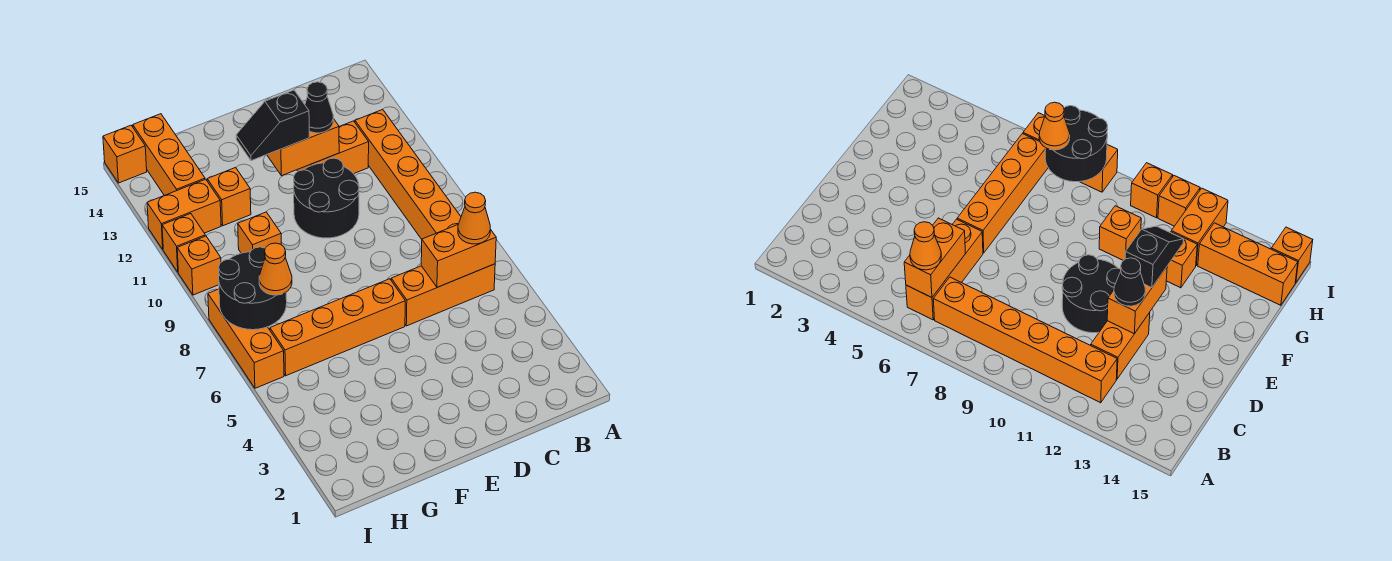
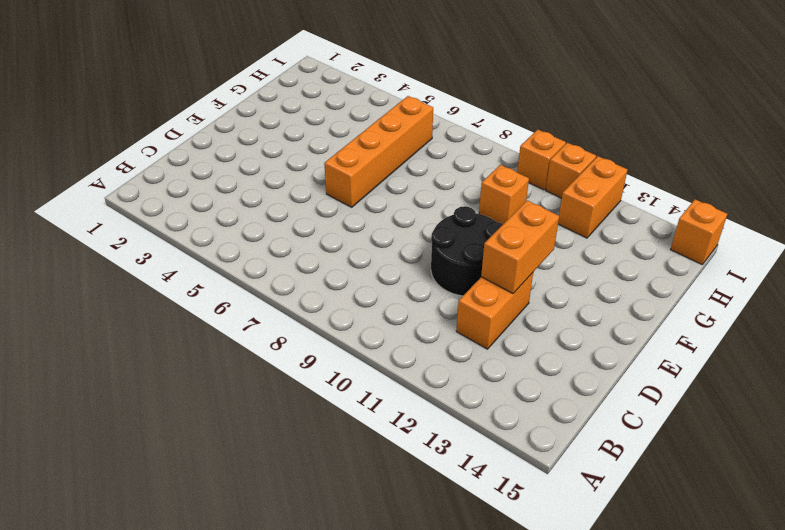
none -> orange 1x3 brick [391,264,495,326]
none -> orange 1x6 brick [355,109,461,239]
none -> orange 1x1 brick [207,168,251,226]

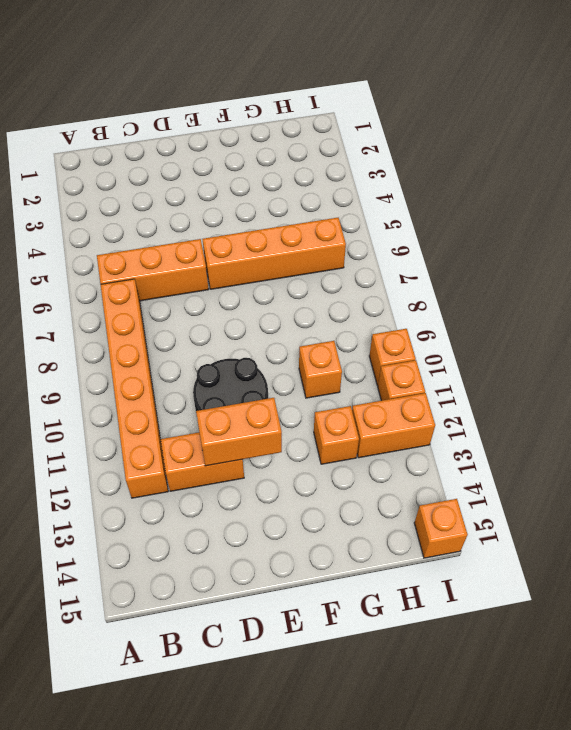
none -> orange 1x3 brick [133,114,205,196]
none -> orange 1x3 brick [208,289,284,388]
none -> orange 1x2 brick [421,225,496,287]

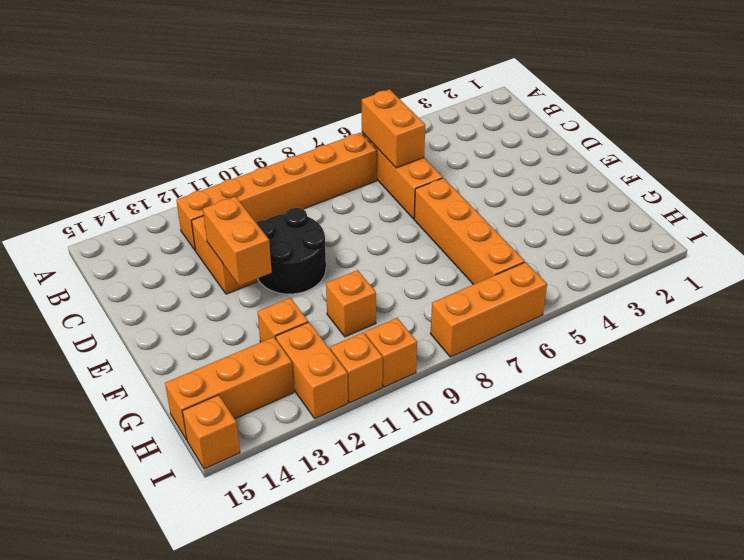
none -> black 2x2 round brick [219,247,287,330]
none -> orange 1x1 cone [458,192,490,244]
none -> black 1x1 cone [305,82,333,133]

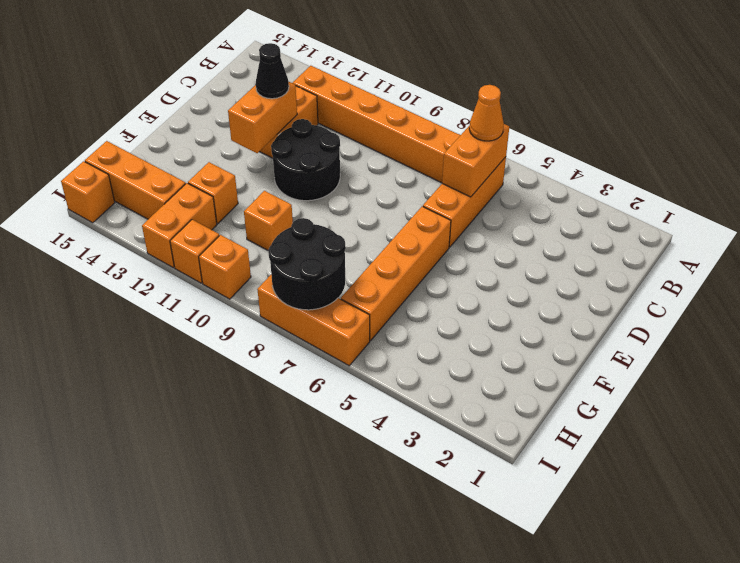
none -> black 1x2 slope [236,90,309,161]
none -> orange 1x1 cone [259,243,292,295]

